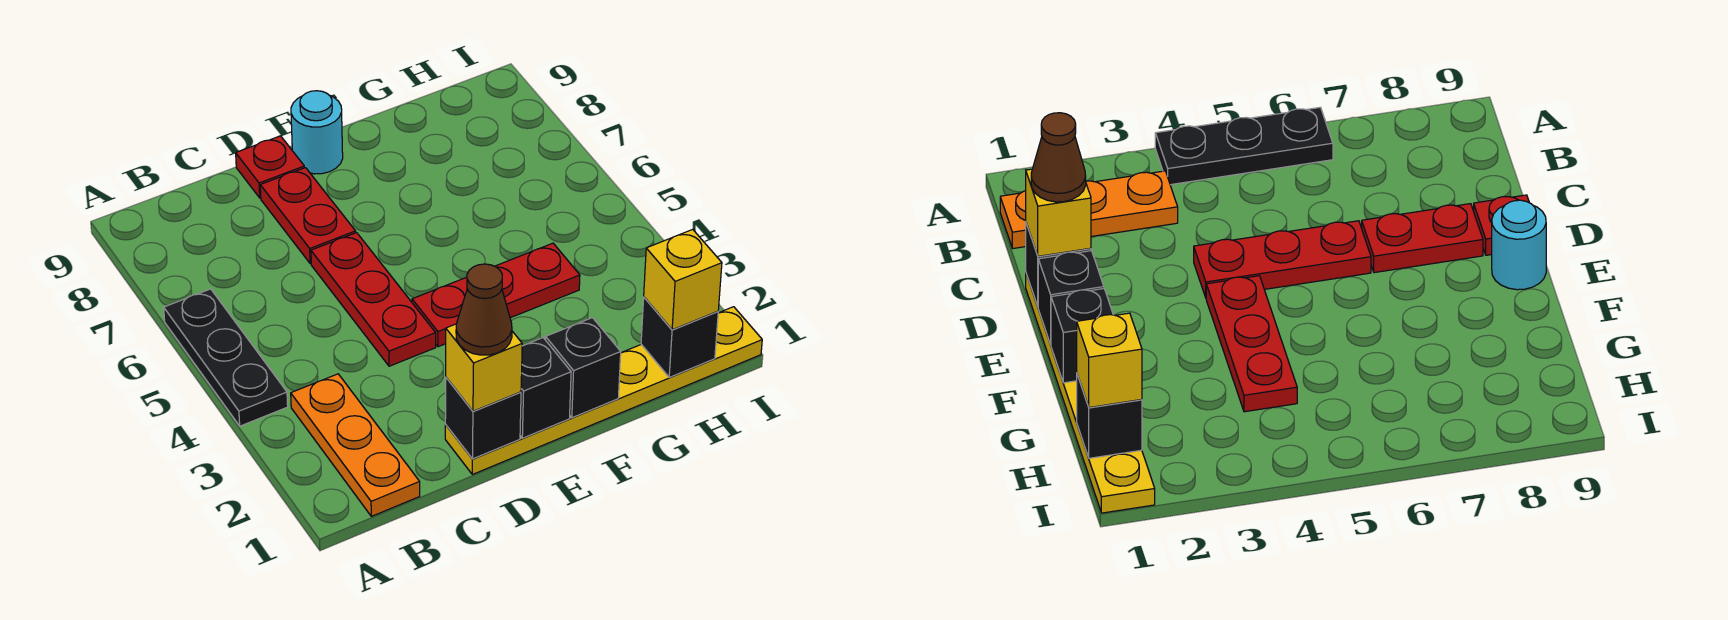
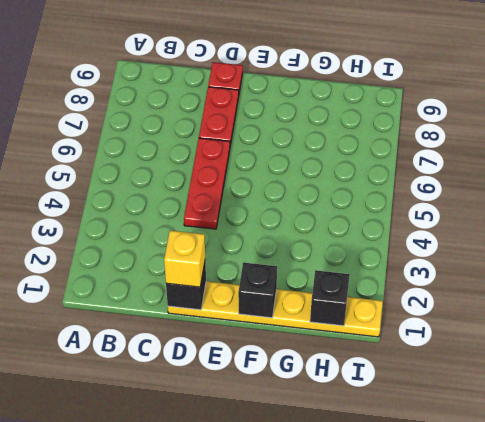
none -> black 1x3 plate [164,289,288,426]
none -> orange 1x3 plate [291,374,420,516]
none -> red 1x3 plate [412,243,580,347]

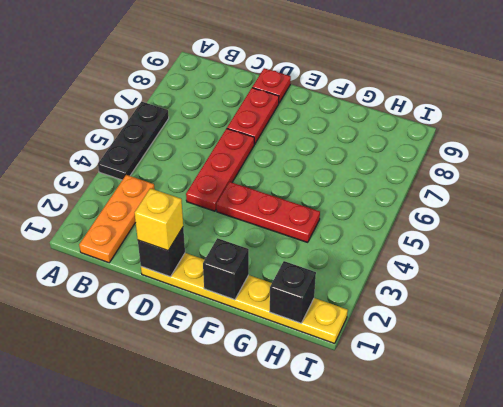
none -> cyan 1x1 round brick [291,91,343,174]
none -> black 1x1 brick [520,338,571,438]
none -> yellow 1x1 brick [644,229,722,330]

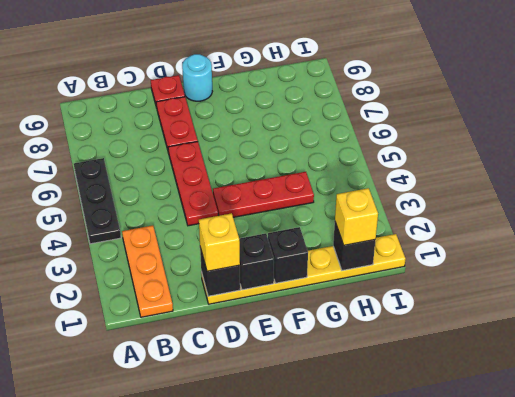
none -> brown 1x1 cone [456,264,512,355]

